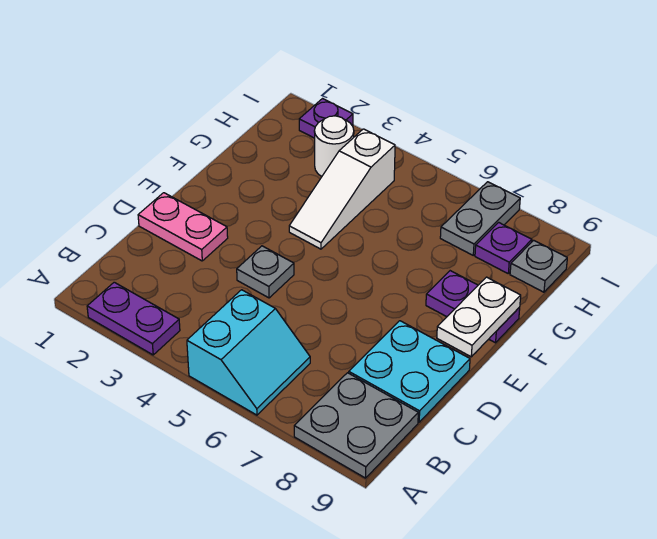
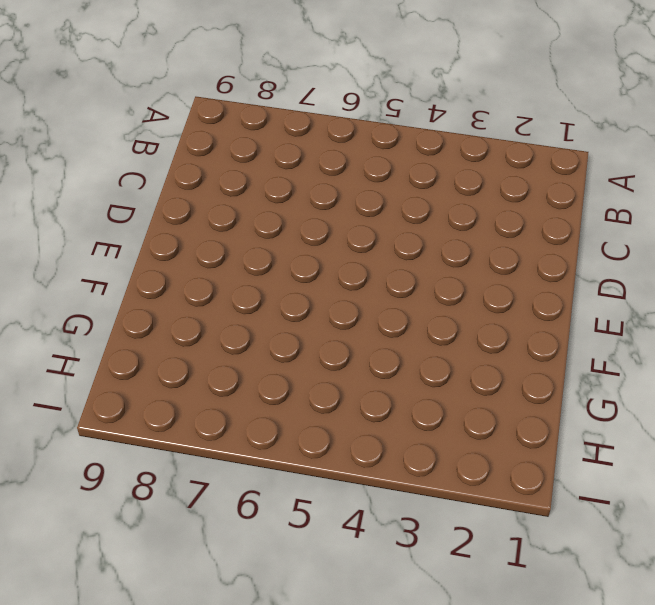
none -> purple 1x2 plate [87,282,180,355]
none -> cyan 2x2 slope [187,290,310,415]
none -> grey 2x2 plate [294,373,418,478]

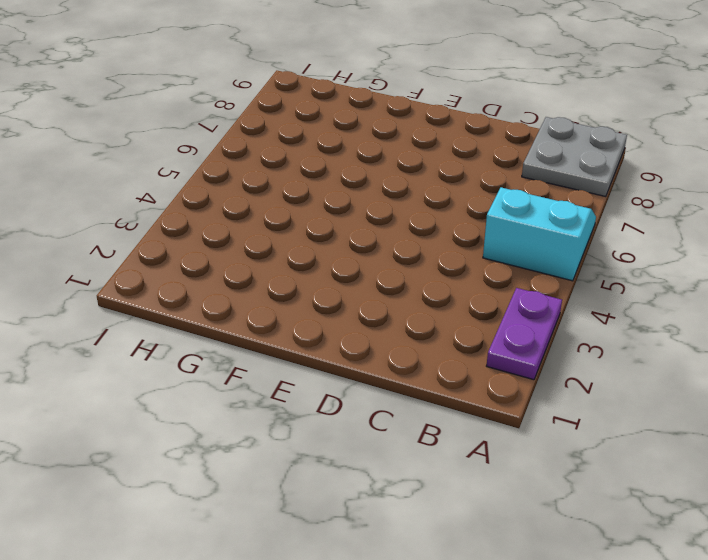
none -> cyan 2x2 plate [349,321,470,422]
none -> pink 1x2 plate [138,193,228,261]
none -> grey 1x1 plate [237,246,294,298]

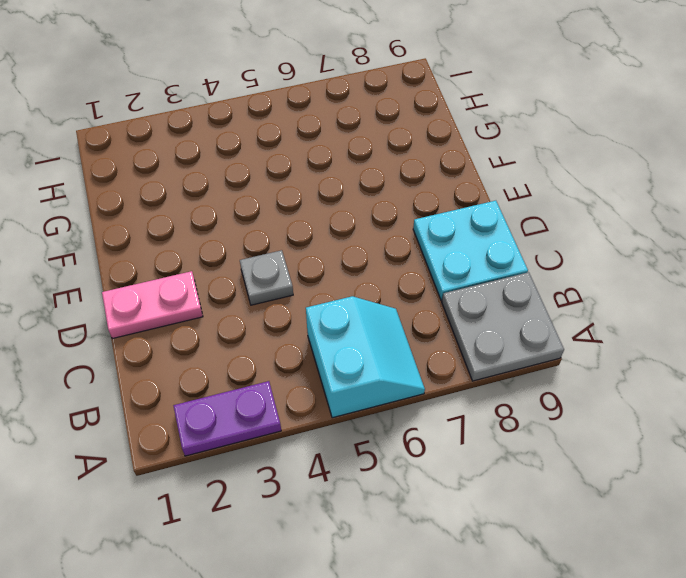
none -> white 1x3 slope [289,129,395,249]
none -> purple 1x2 plate [426,271,520,343]
none -> white 1x1 round brick [314,116,354,177]

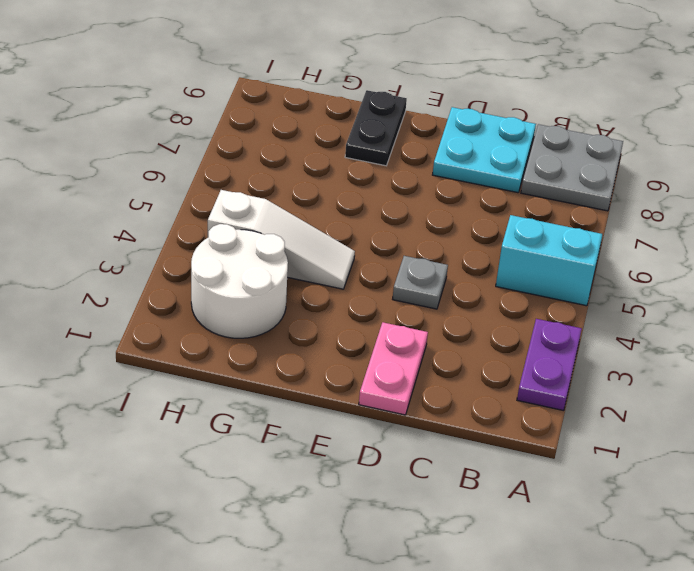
black 1x2 plate [345,90,407,166] -> purple 1x2 plate [426,271,520,343]
white 2x2 round brick [191,224,288,338] -> white 1x1 round brick [314,116,354,177]
none -> grey 1x2 plate [440,182,520,255]
none -> purple 1x1 plate [475,222,532,273]
none -> grey 1x1 plate [510,240,567,292]

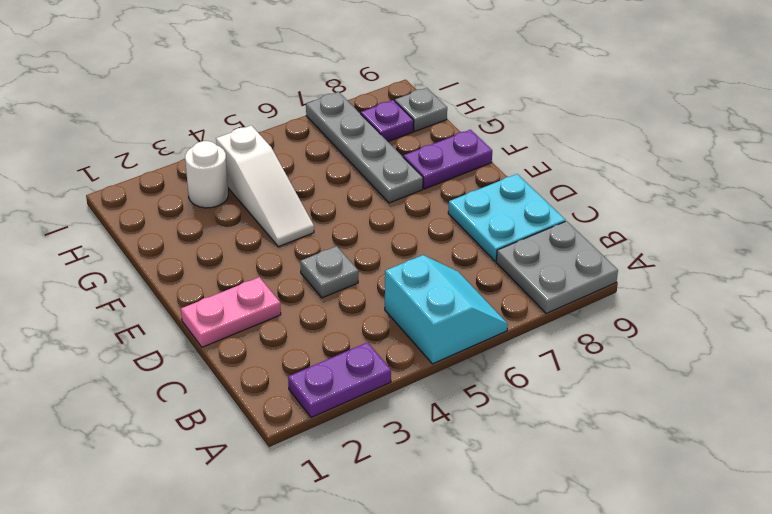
grey 1x4 plate [306,92,423,203] -> grey 1x2 plate [440,182,520,255]
none -> purple 1x1 plate [299,99,353,138]
none -> white 1x2 plate [437,277,521,357]

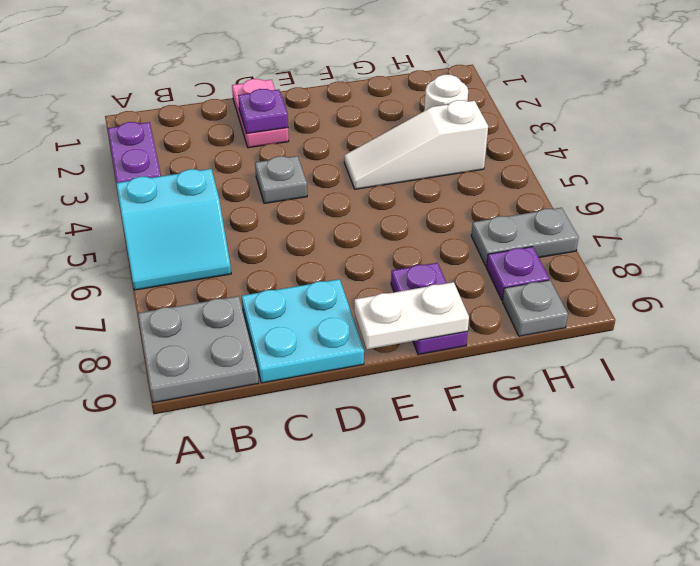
purple 1x1 plate [238,89,288,134] -> purple 1x1 plate moved to [299,99,353,138]

